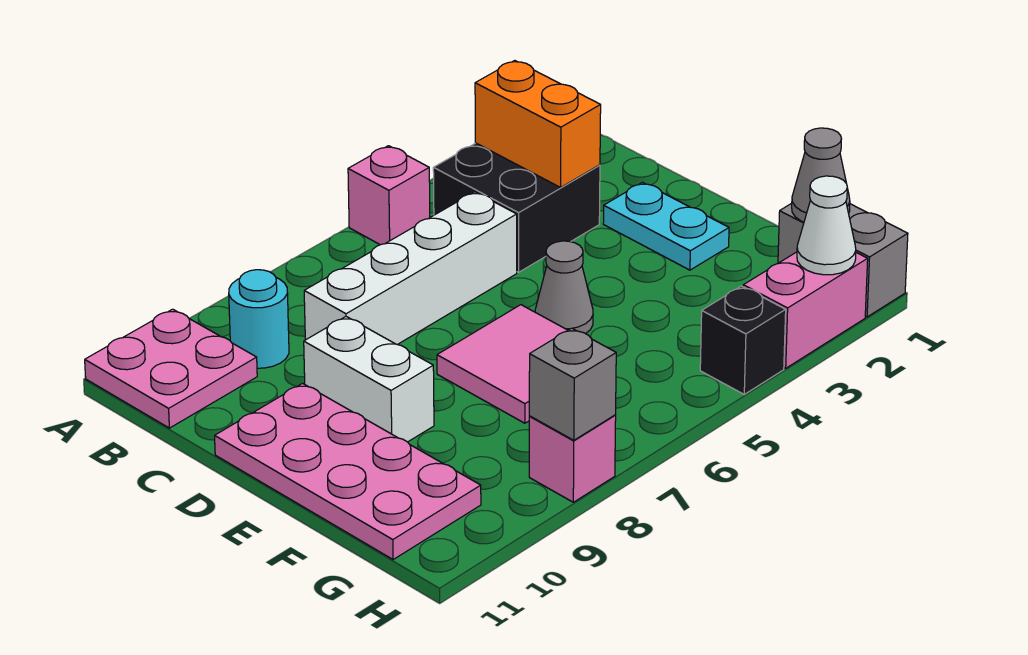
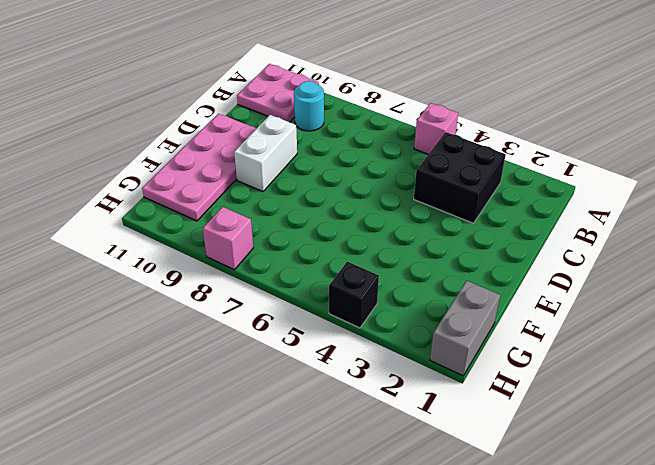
none -> white 1x4 brick [304,192,517,345]
none -> cyan 1x2 plate [603,182,729,270]
none -> grey 1x1 cone [535,241,593,334]

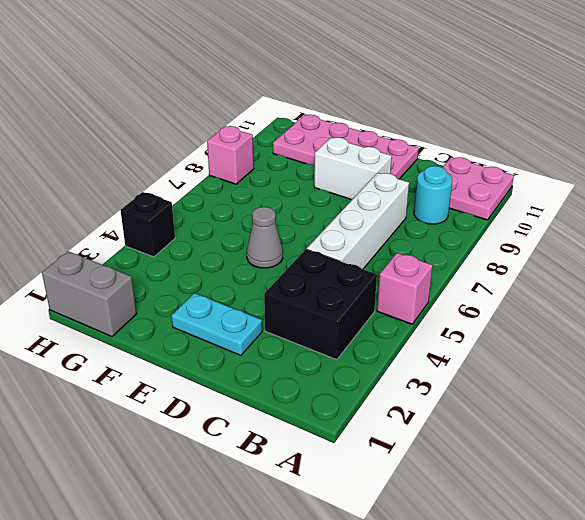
none -> pink 2x2 tile [437,305,568,423]
none -> pink 1x2 brick [743,252,868,368]
none -> orange 1x2 brick [475,61,601,187]

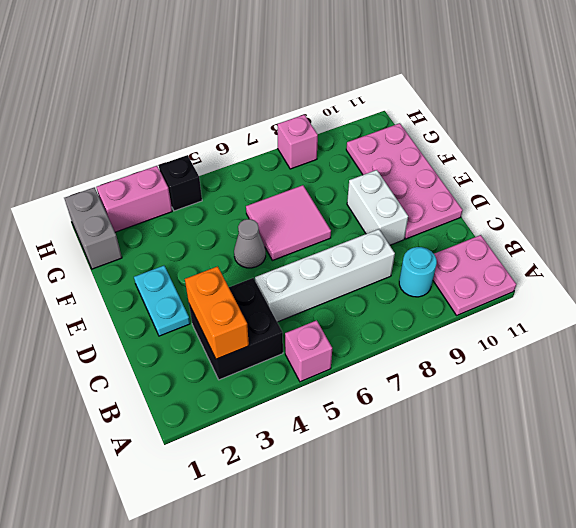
none -> grey 1x1 cone [792,128,850,222]
none -> white 1x1 cone [797,176,856,275]
none -> grey 1x1 brick [529,328,616,440]

